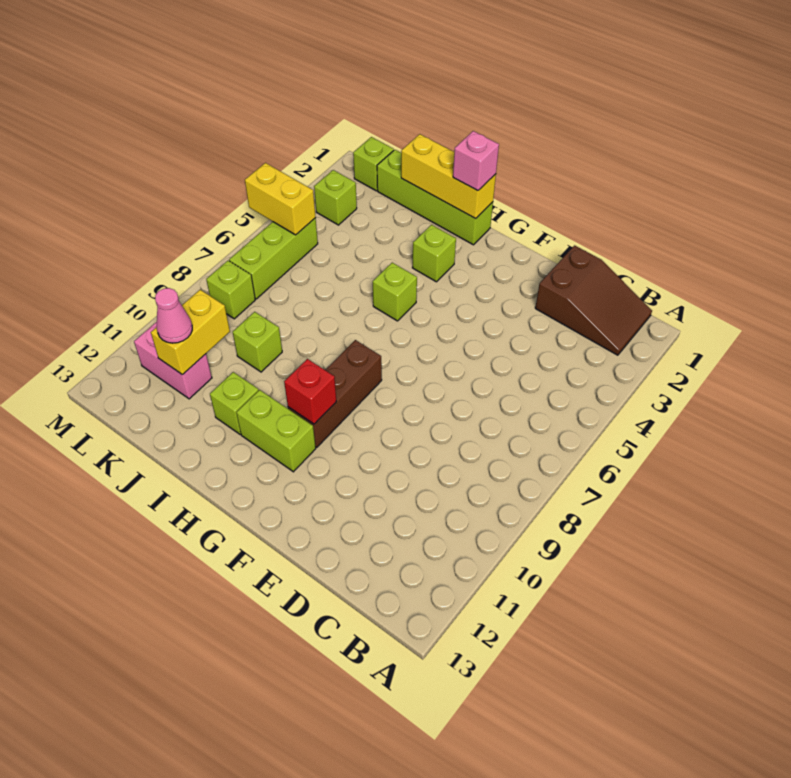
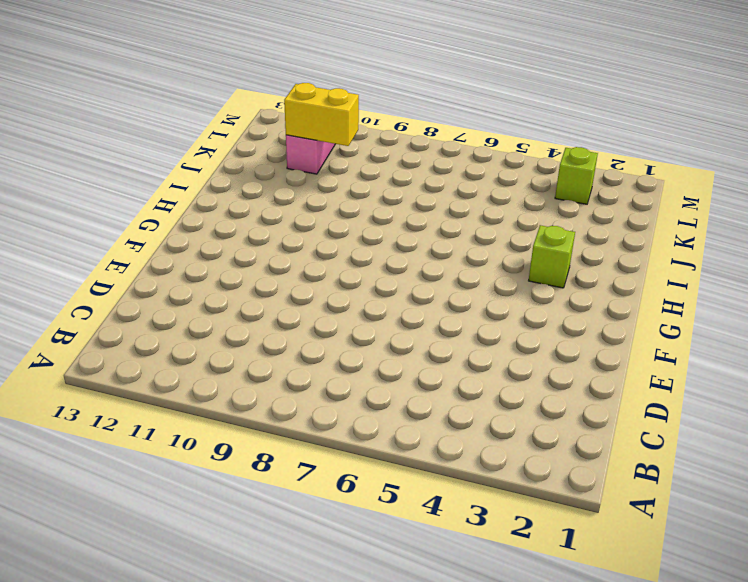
none -> brown 2x3 slope [535,245,652,355]
none -> brown 1x3 brick [288,340,382,447]
none -> lime 1x2 brick [236,390,316,472]

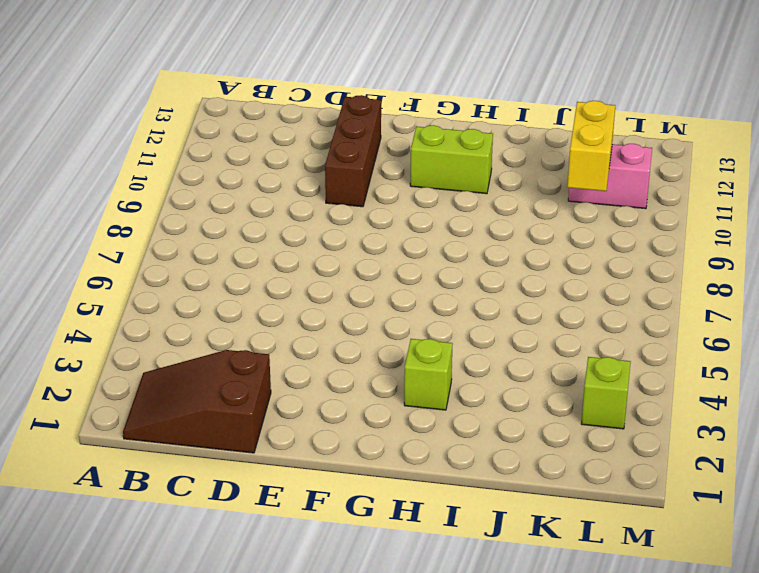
brown 1x3 brick [325,95,381,207] -> brown 1x3 brick moved to [288,340,382,447]
none -> lime 1x4 brick [377,150,493,245]
none -> lime 1x1 brick [373,263,417,321]
none -> lime 1x1 brick [210,372,259,434]

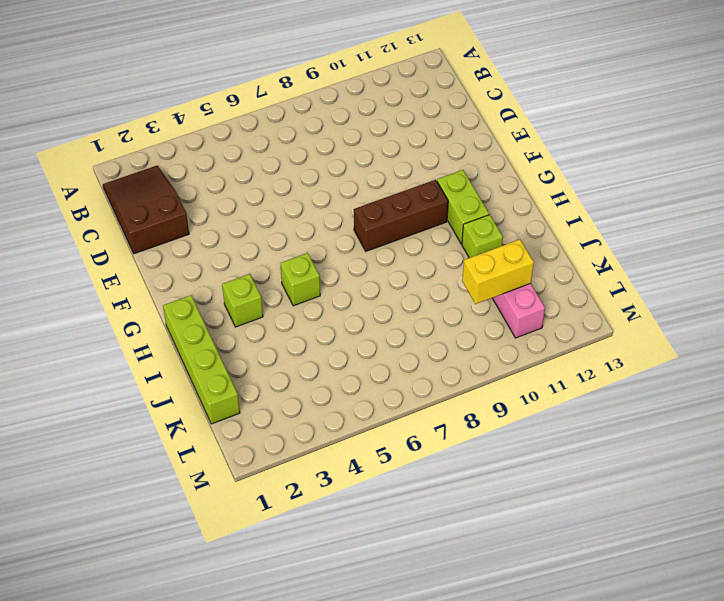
none -> lime 1x1 brick [233,312,282,372]
none -> lime 1x1 brick [353,137,394,191]
none -> lime 1x1 brick [314,170,357,225]

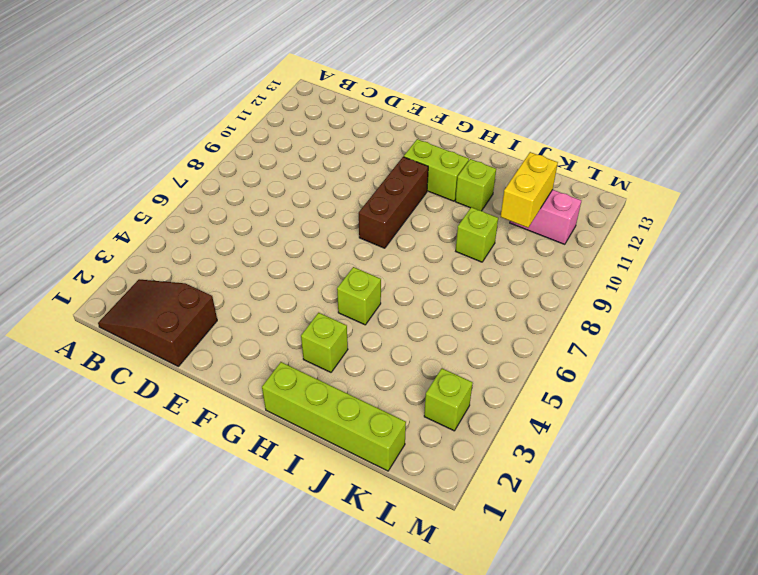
none -> lime 1x1 brick [353,137,394,191]
none -> lime 1x3 brick [229,218,318,299]
none -> lime 1x1 brick [206,261,255,319]

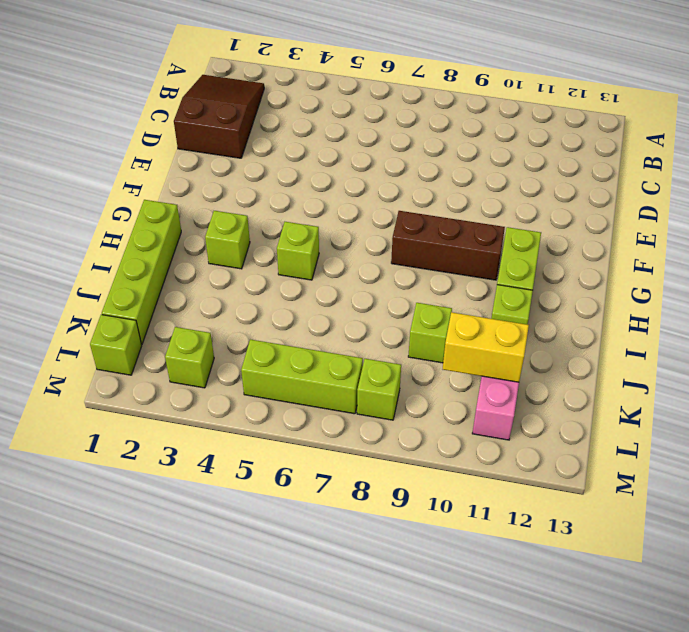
none -> red 1x1 brick [284,359,336,424]
none -> yellow 1x3 brick [401,134,496,219]
none -> yellow 1x2 brick [245,163,316,235]

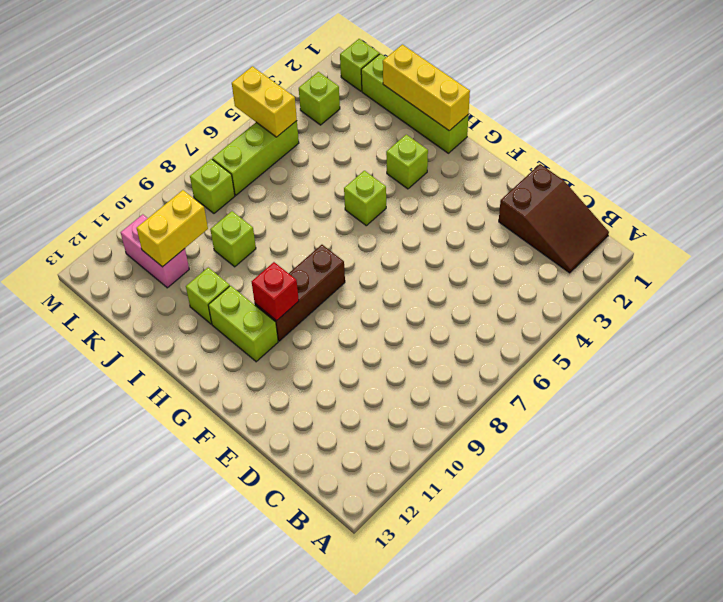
none -> pink 1x1 brick [453,131,499,191]
none -> pink 1x1 cone [155,288,192,343]

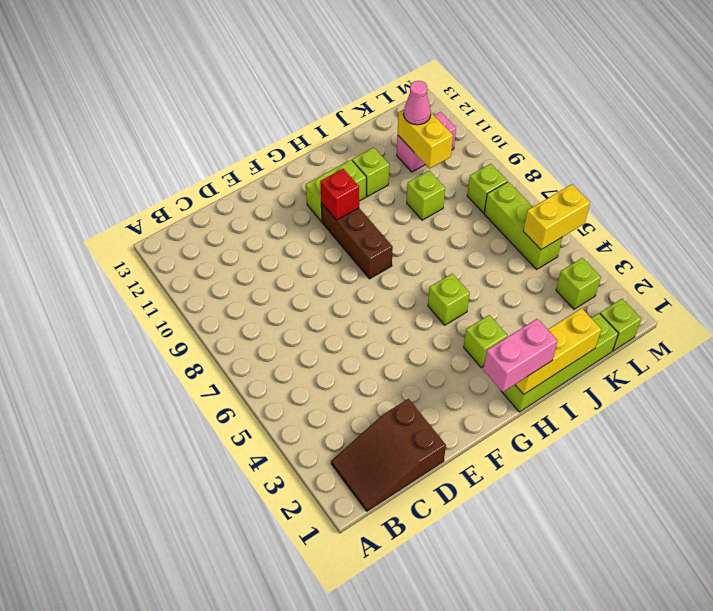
pink 1x2 brick [483,319,558,392] -> pink 1x1 brick [453,131,499,191]

